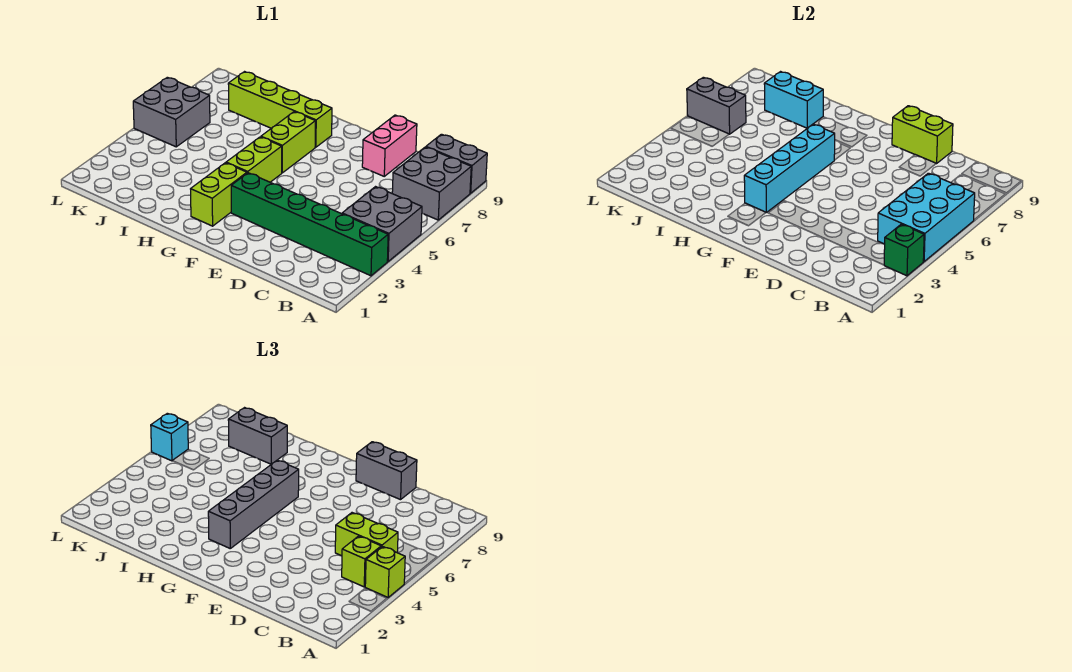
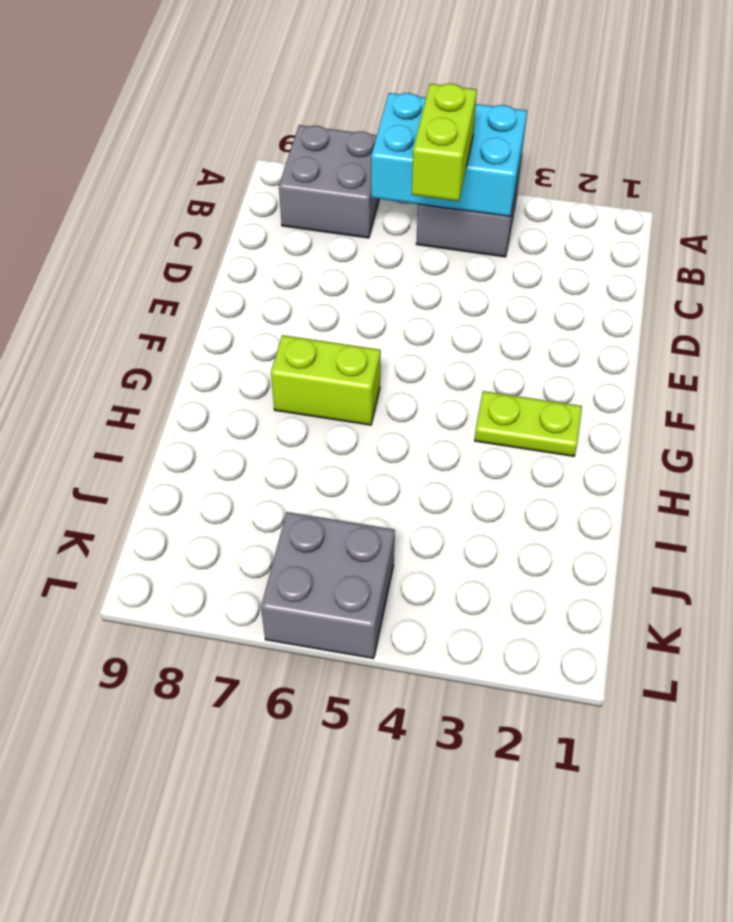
lime 1x2 plate [475,391,582,456] -> lime 1x2 brick [191,163,247,226]
none -> green 1x6 brick [231,173,388,276]
none -> grey 1x2 brick [426,134,487,193]
none -> pink 1x2 brick [362,115,417,176]

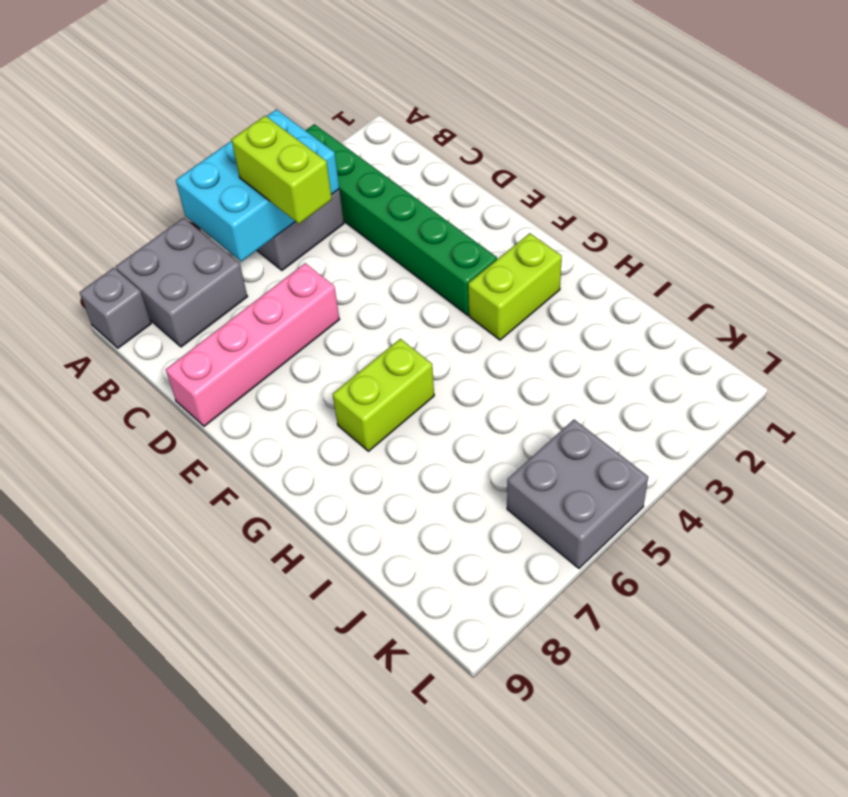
grey 1x1 brick [80,268,151,348] -> grey 1x2 brick [426,134,487,193]
pink 1x4 brick [166,263,339,426] -> pink 1x2 brick [362,115,417,176]
none -> lime 1x2 brick [226,137,282,182]
none -> lime 1x4 brick [228,72,332,147]
none -> green 1x1 brick [884,224,924,276]

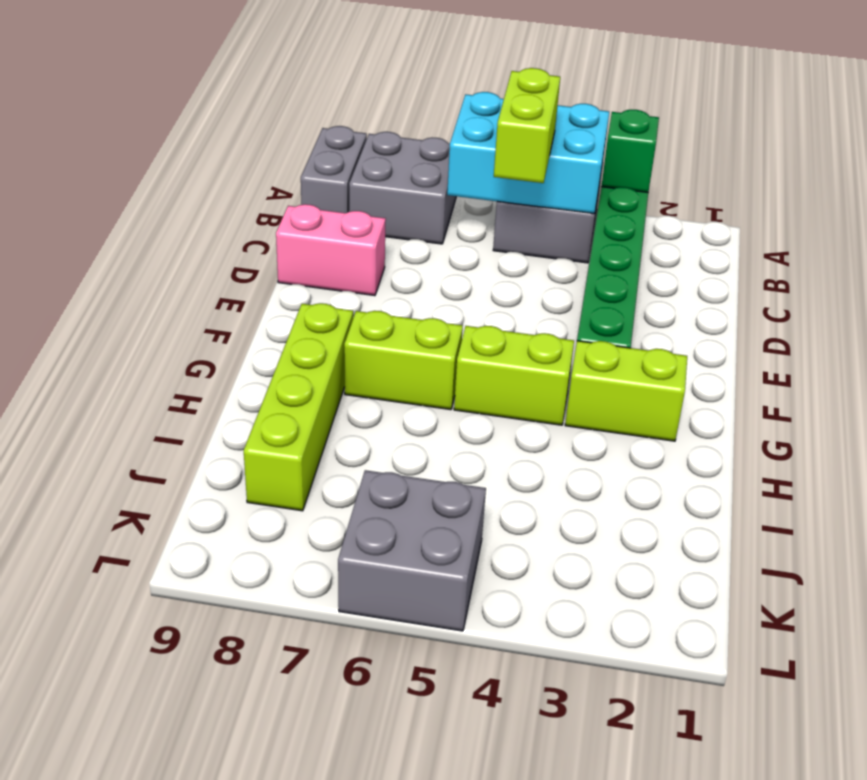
none -> lime 1x2 brick [892,106,953,164]
none -> cyan 1x4 brick [744,124,835,212]
none -> cyan 1x2 brick [764,72,823,128]

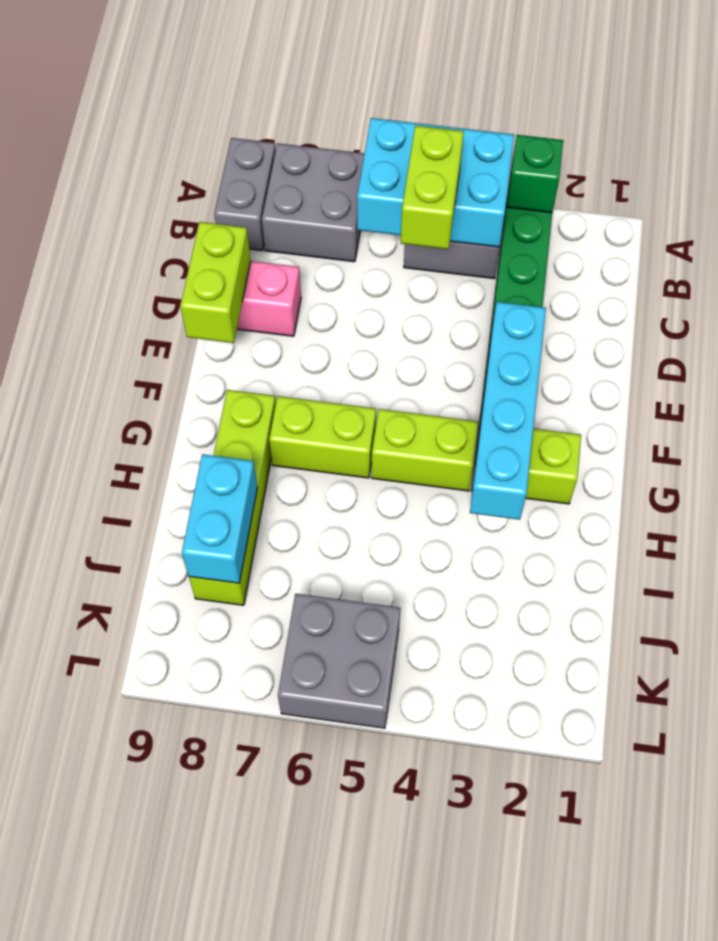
cyan 1x4 brick [470,302,546,520] -> cyan 1x4 brick turned to [744,124,835,212]
none -> grey 1x2 brick [687,77,746,134]
none -> lime 1x1 brick [365,546,405,597]
none -> lime 1x1 brick [342,536,381,587]

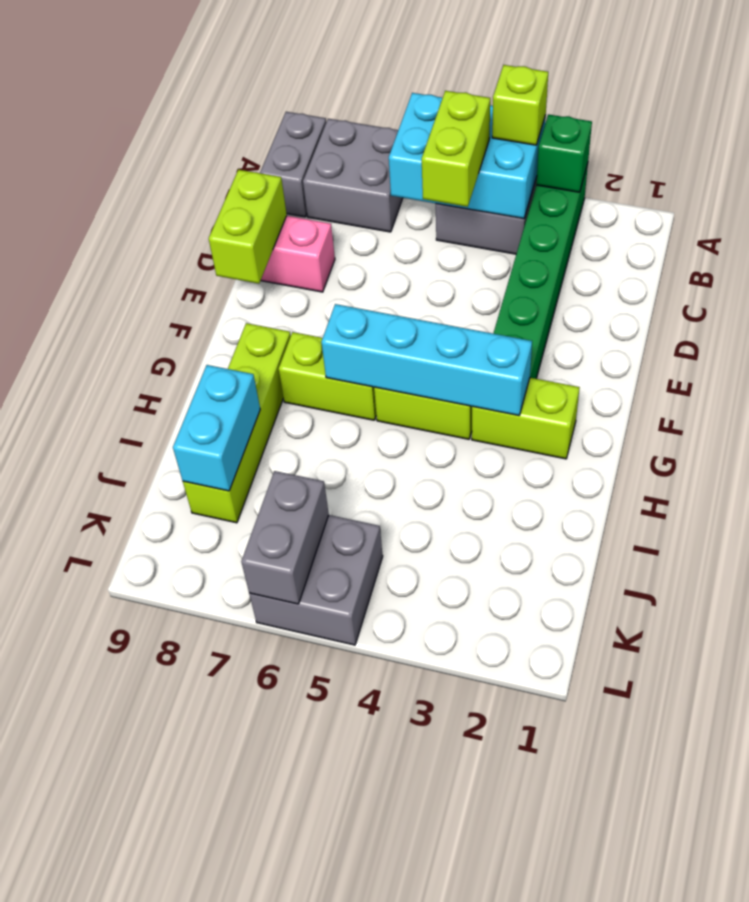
none -> lime 1x1 brick [342,536,381,587]
none -> grey 1x2 brick [356,442,417,500]
none -> grey 1x4 brick [208,460,299,548]

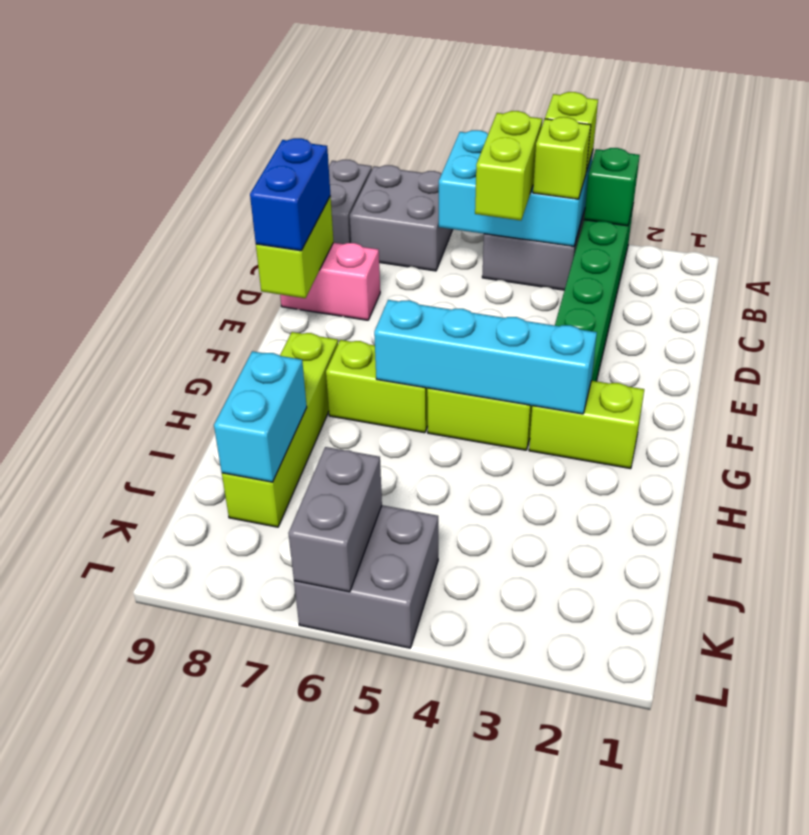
blue 1x2 brick [250,138,330,251] -> grey 1x2 brick [356,442,417,500]
none -> grey 1x4 brick [208,460,299,548]
none -> grey 1x2 brick [228,408,287,464]
none -> cyan 1x1 brick [151,413,188,461]

